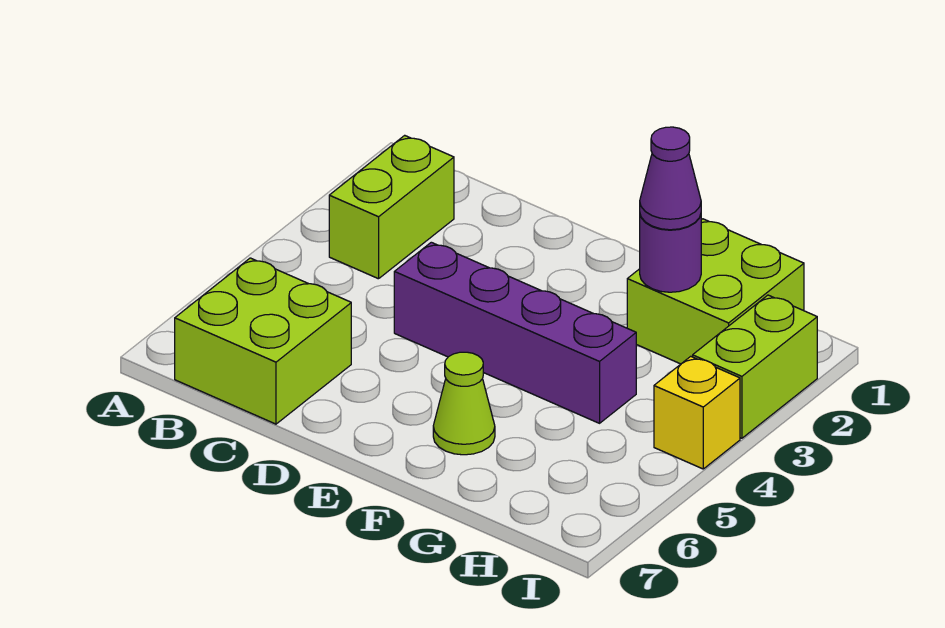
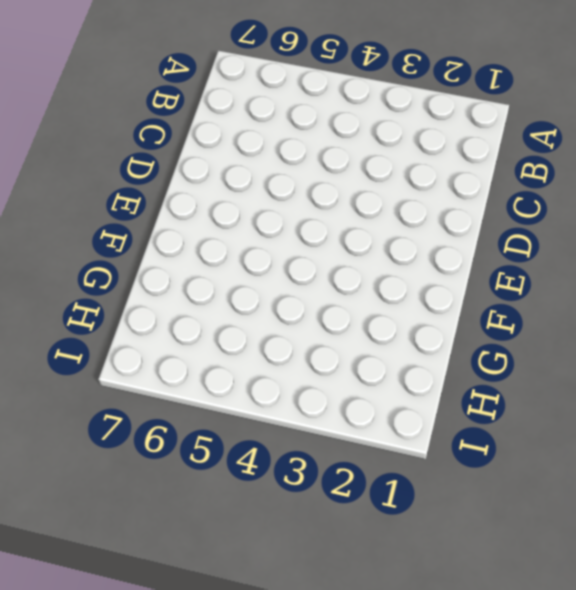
none -> lime 1x2 brick [329,135,454,279]
none -> lime 2x2 brick [175,258,351,424]

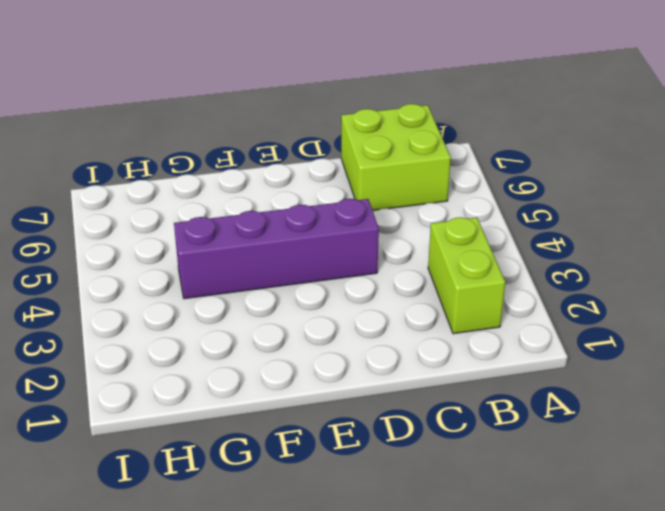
none -> lime 1x1 cone [433,352,495,455]
none -> lime 2x2 brick [627,219,804,364]

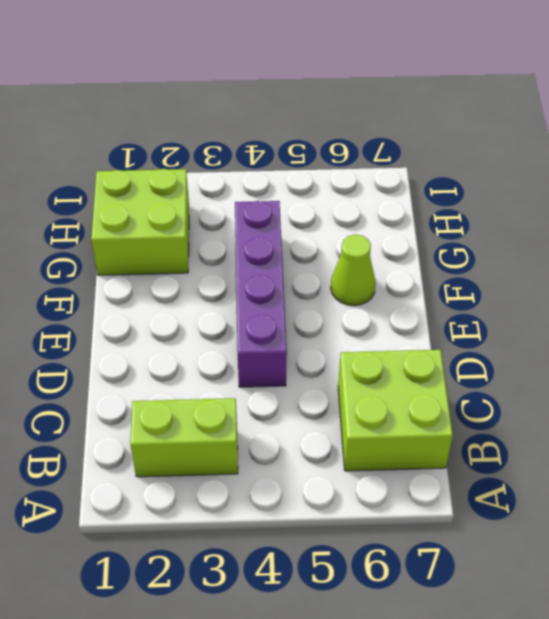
none -> lime 1x2 brick [693,295,817,438]
none -> yellow 1x1 brick [654,356,740,469]

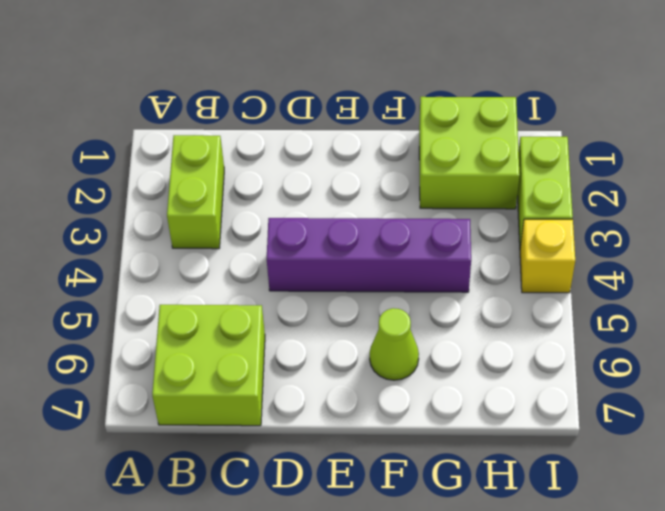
none -> purple 1x1 round brick [640,215,701,292]
none -> purple 1x1 cone [640,127,701,230]

